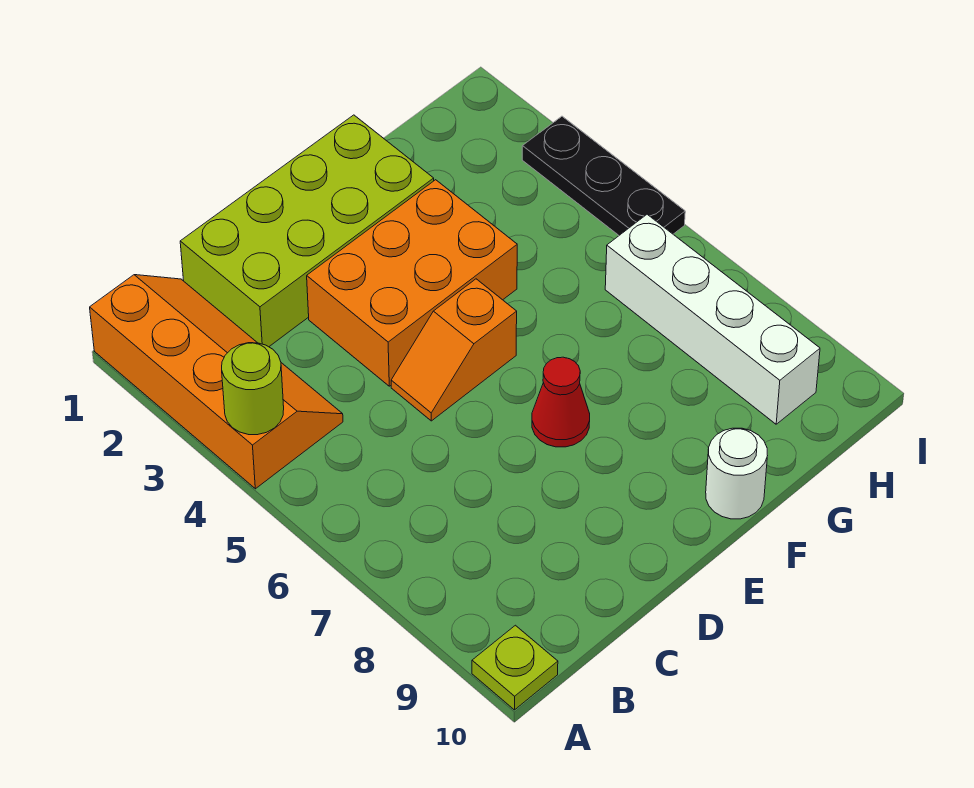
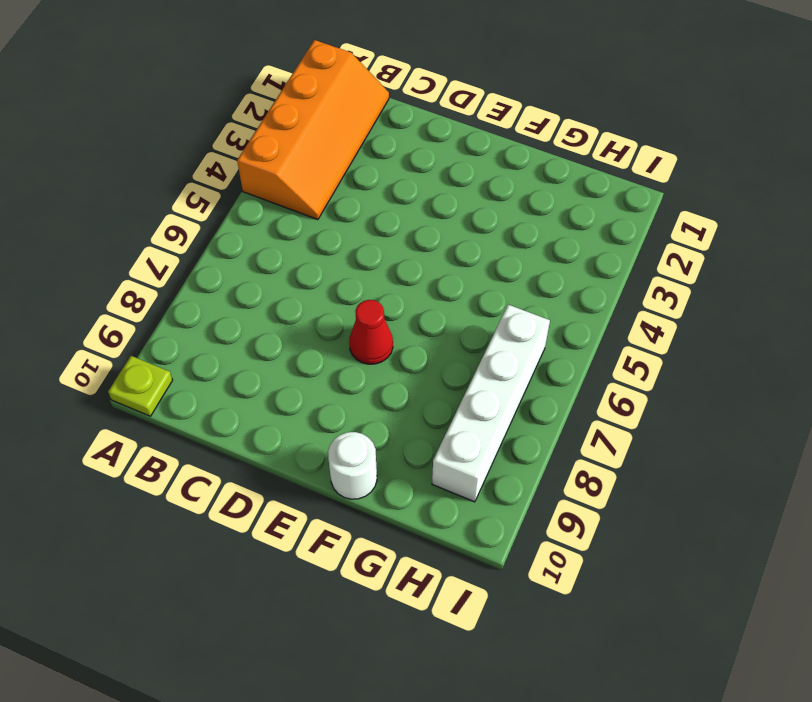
none -> lime 2x4 brick [180,115,434,347]
none -> orange 2x3 brick [307,180,517,386]

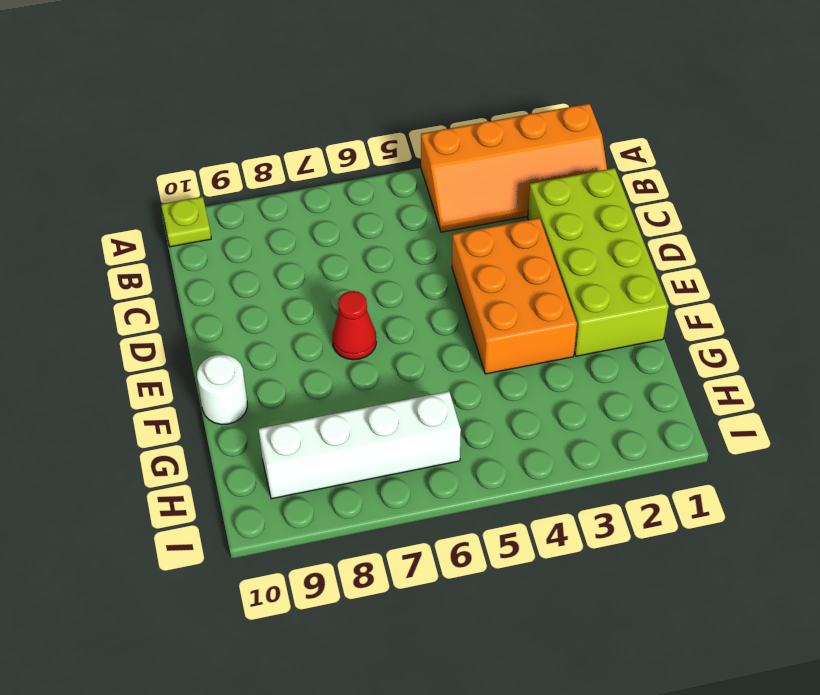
none -> orange 1x2 slope [391,279,517,421]
none -> black 1x3 plate [522,116,685,235]

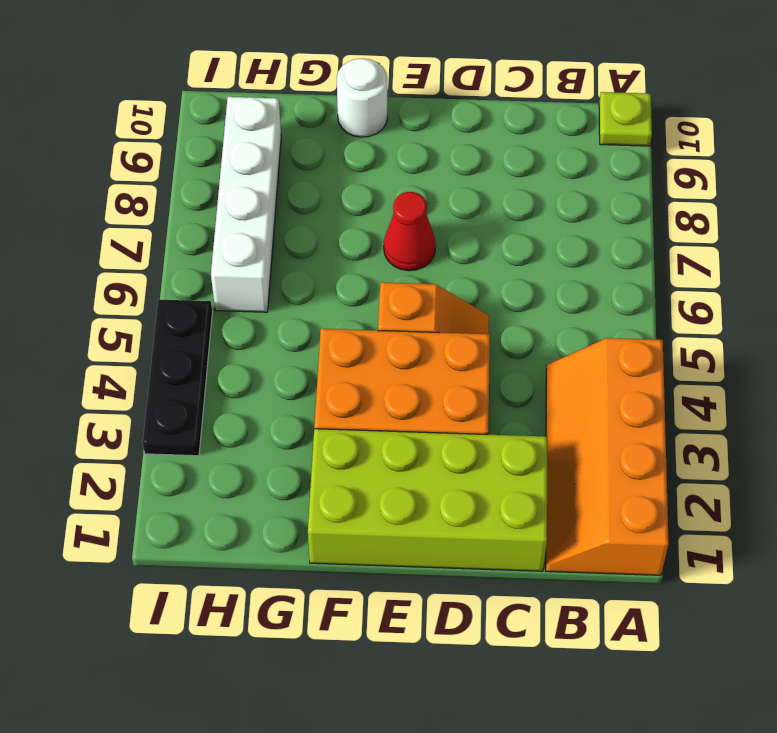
none -> lime 1x1 round brick [222,343,284,435]

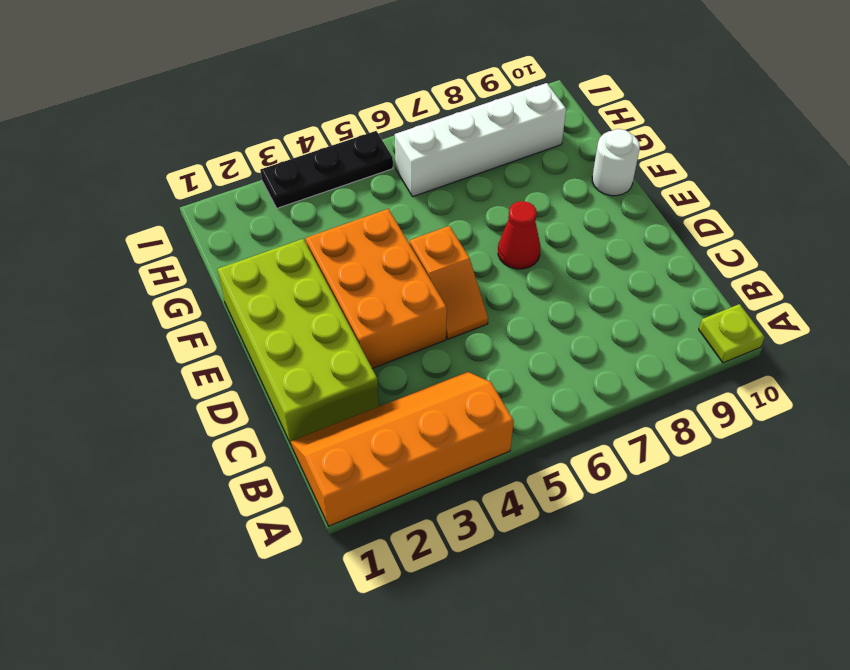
none -> lime 1x1 round brick [222,343,284,435]

